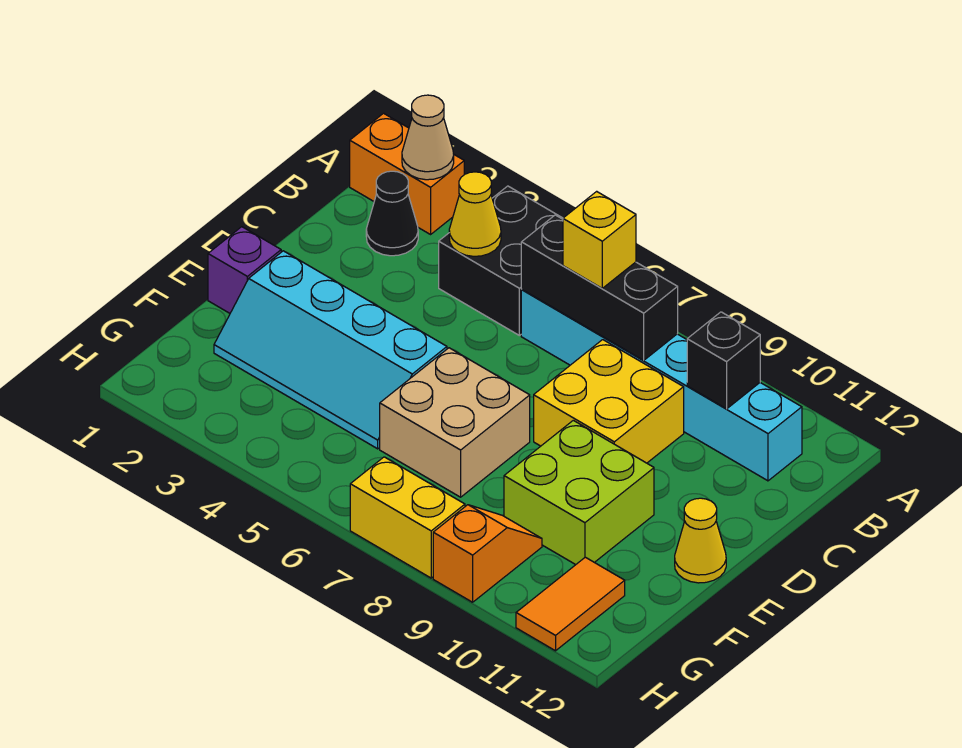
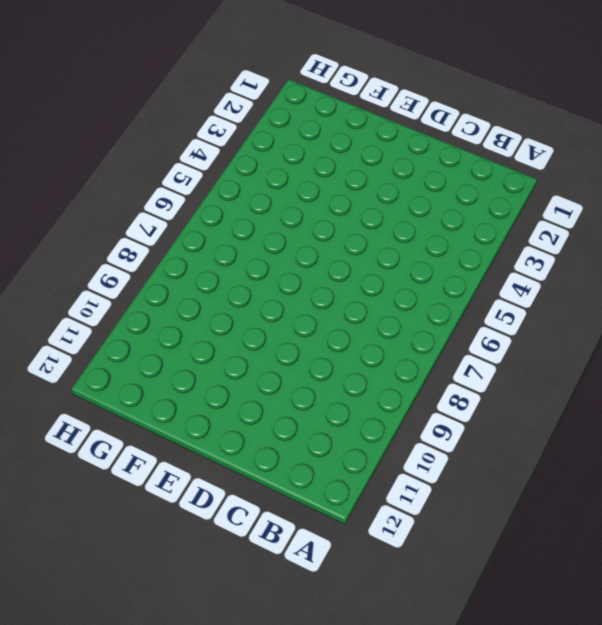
none -> orange 1x2 brick [350,113,464,234]
none -> black 2x2 brick [439,186,563,335]
none -> black 1x1 cone [366,171,418,256]

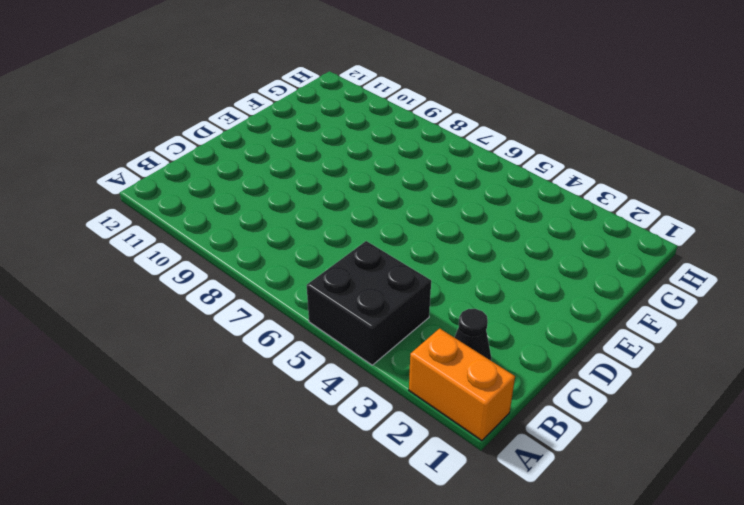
none -> cyan 1x6 brick [521,290,802,481]
none -> yellow 2x2 brick [534,340,684,463]
none -> purple 1x1 brick [208,227,281,313]

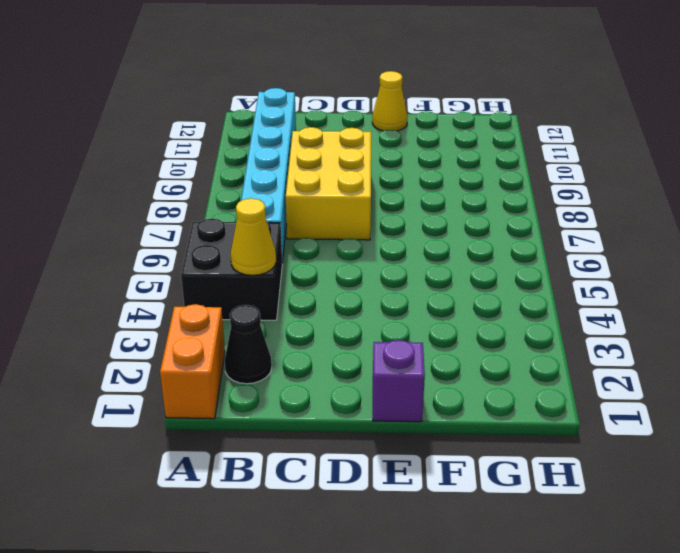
yellow 2x3 brick [286,127,371,240] -> yellow 2x2 brick [534,340,684,463]
none -> cyan 2x4 slope [214,251,447,449]
none -> tan 2x2 brick [380,348,530,497]
none -> lime 2x2 brick [504,420,654,565]

